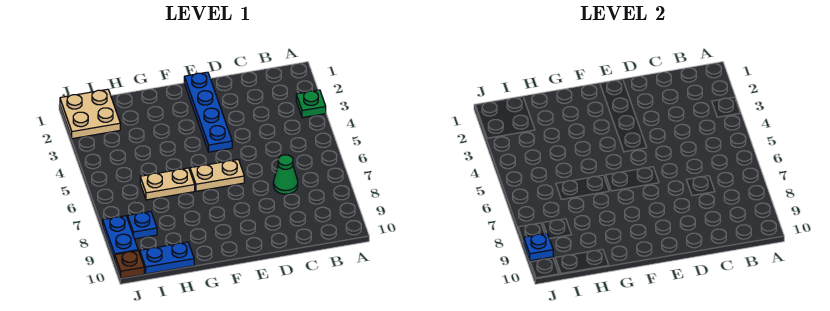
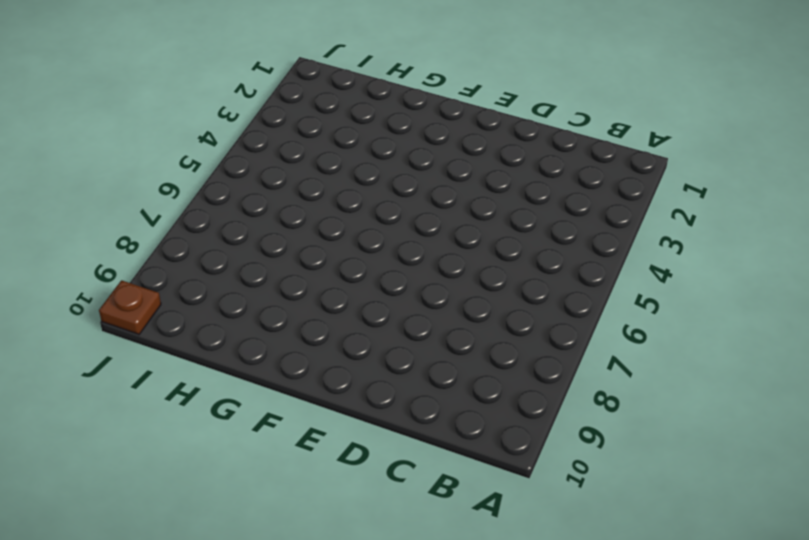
none -> green 1x1 plate [296,90,326,118]
none -> green 1x1 cone [273,155,298,194]

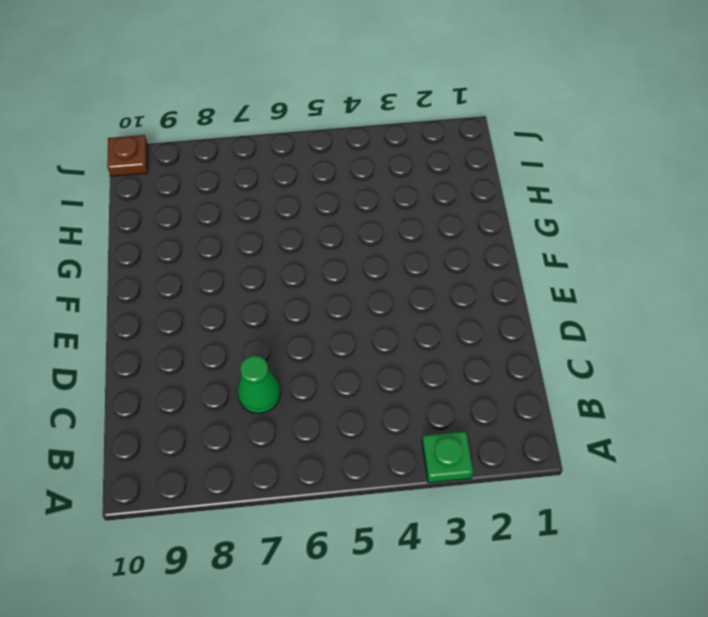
none -> blue 1x4 plate [184,72,232,152]
none -> tan 1x2 plate [190,160,244,191]

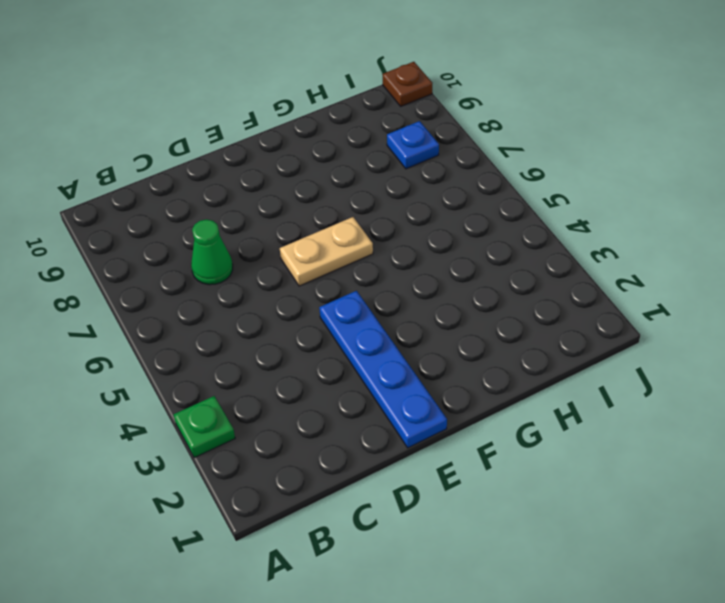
none -> tan 1x2 plate [140,168,195,200]
none -> blue 1x2 plate [140,242,194,274]

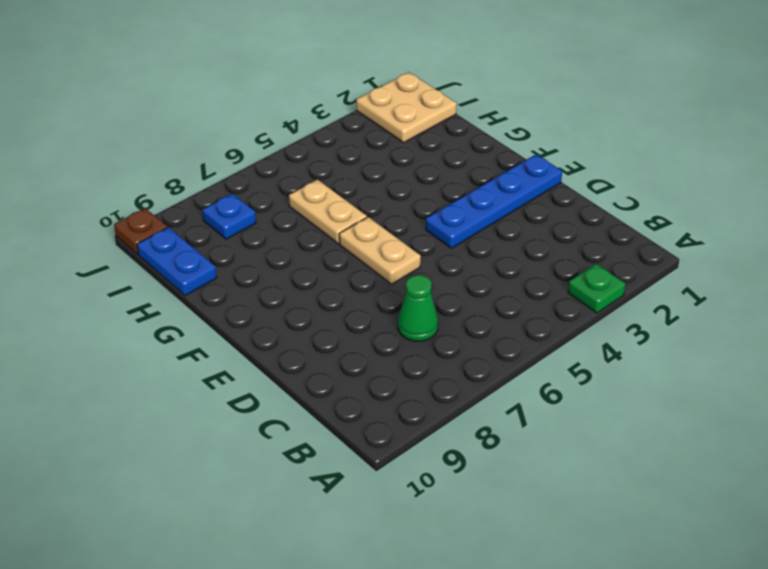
none -> blue 1x2 plate [103,216,138,260]
none -> blue 1x1 plate [524,233,553,261]

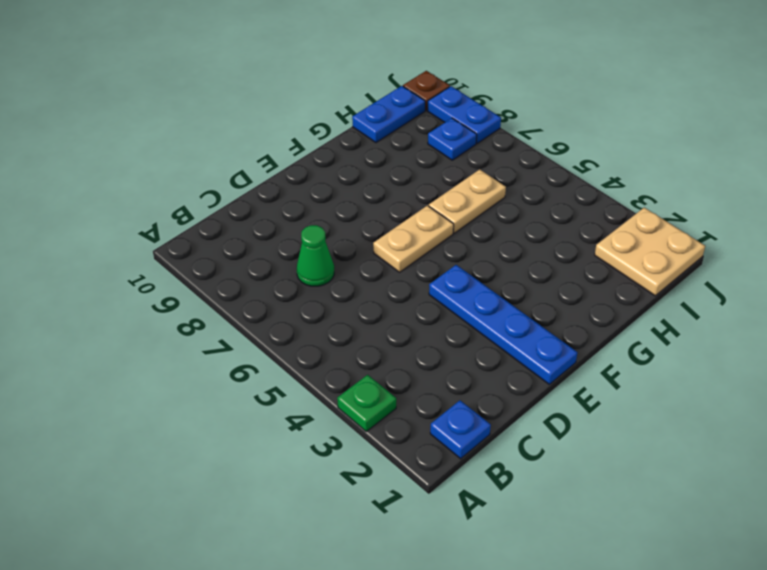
blue 1x1 plate [430,400,491,459] -> blue 1x1 plate moved to [524,233,553,261]

